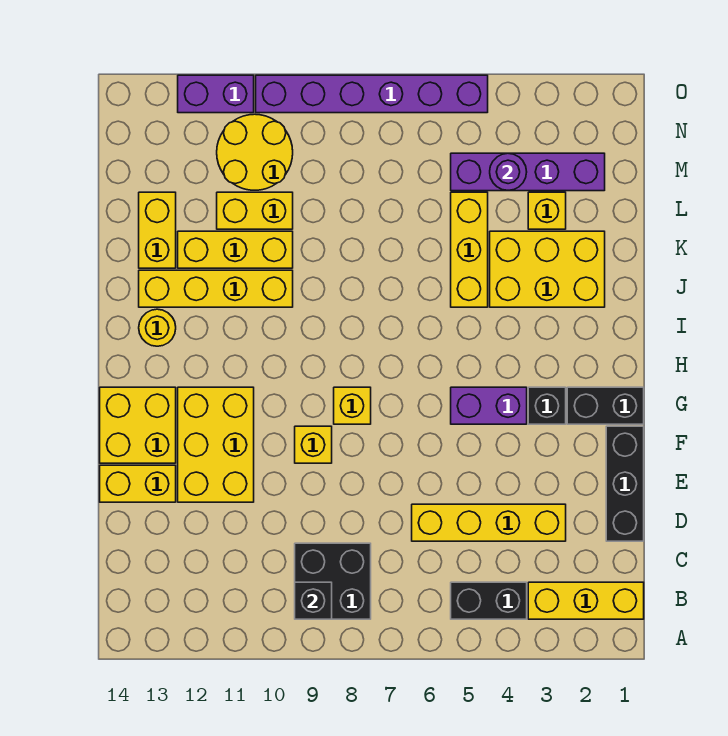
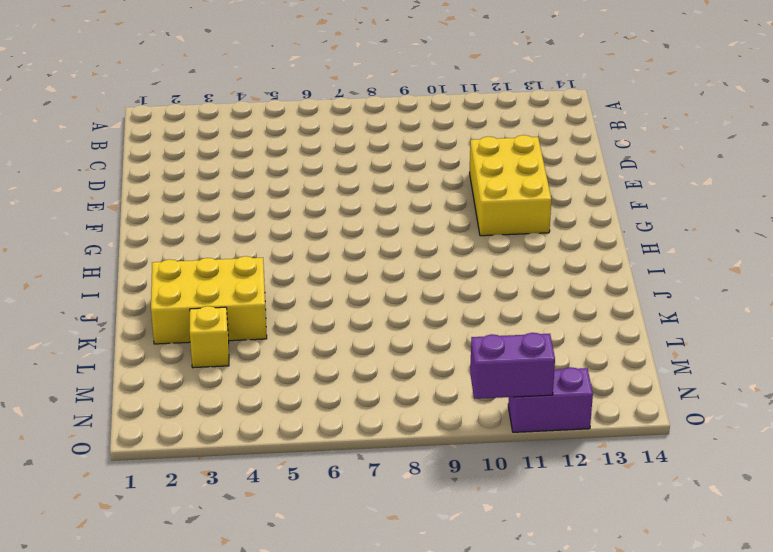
purple 1x2 brick [470,333,555,399] -> purple 1x2 brick moved to [451,387,527,424]
none -> yellow 1x3 brick [528,582,644,619]
none -> black 1x2 brick [451,582,527,619]
none -> black 2x2 brick [295,543,371,619]

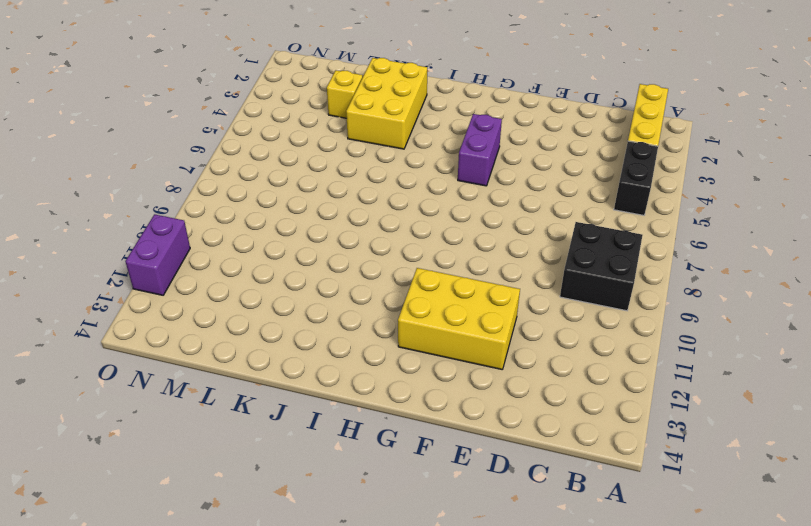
none -> black 1x3 brick [606,426,644,541]
none -> yellow 1x4 brick [412,504,566,541]
none -> yellow 1x2 brick [100,465,176,502]

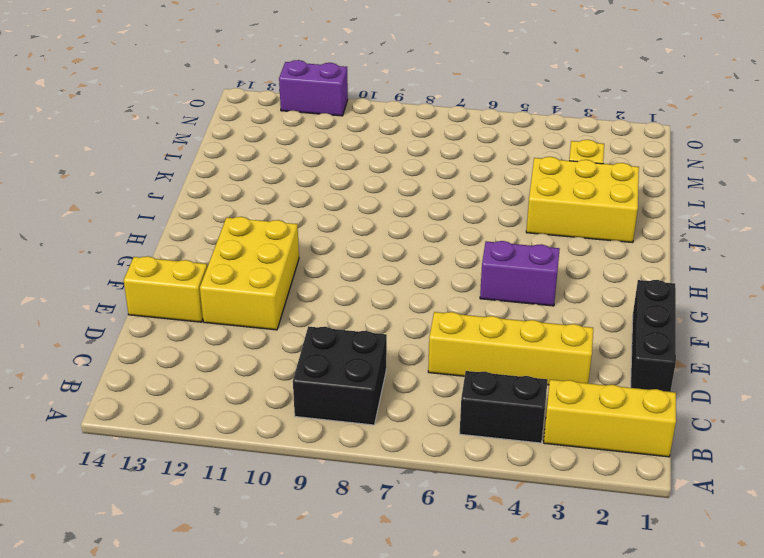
none -> yellow 1x1 brick [295,426,332,463]
none -> yellow 2x2 brick [100,387,176,463]
none -> black 1x2 brick [567,387,644,424]

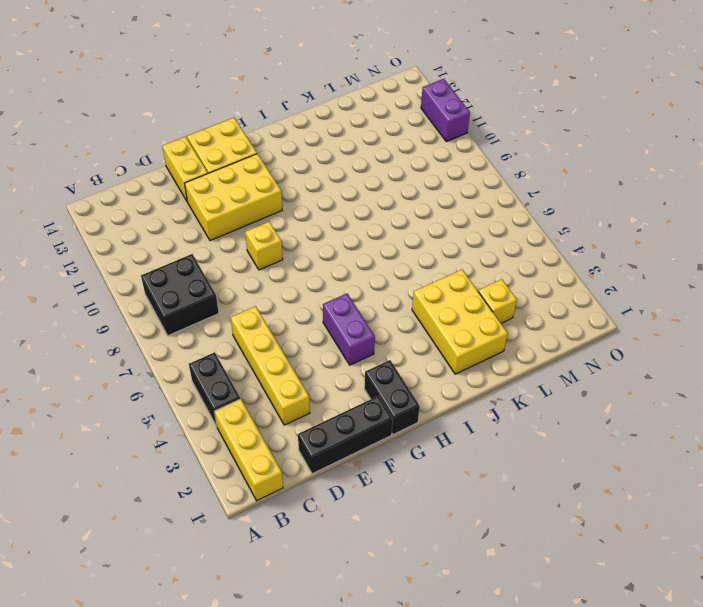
none -> black 1x1 brick [528,387,566,424]
none -> yellow 1x1 brick [334,387,371,424]
none -> yellow 1x1 round brick [139,309,176,346]

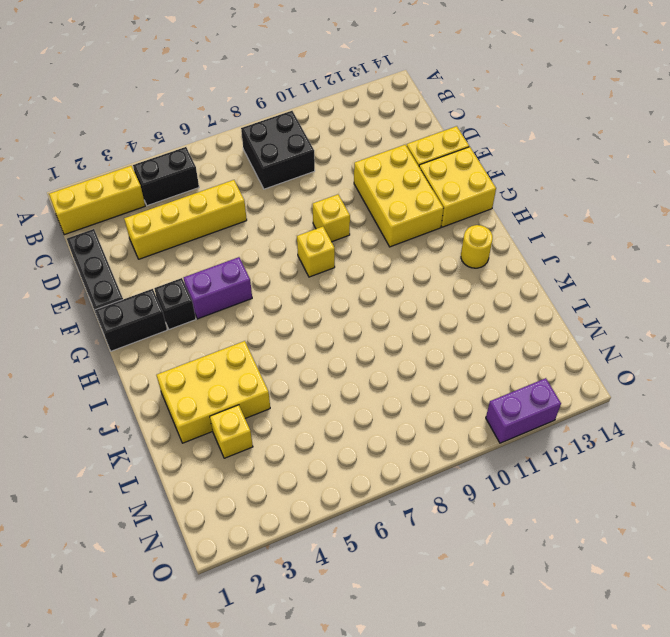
none -> yellow 1x3 brick [451,192,488,307]
none -> yellow 1x4 brick [139,270,293,307]
none -> yellow 1x3 brick [178,231,293,268]

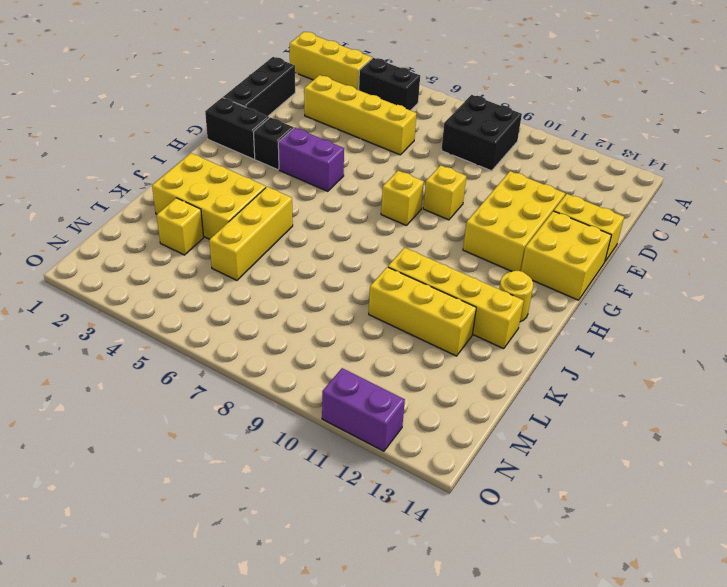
none -> yellow 1x2 brick [139,192,176,268]
none -> yellow 1x2 brick [217,192,293,229]
none -> purple 1x4 brick [451,153,605,191]

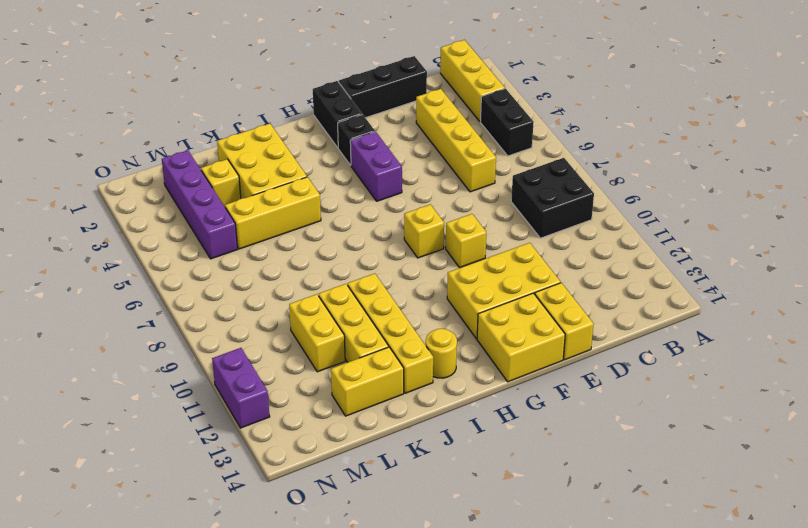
none -> yellow 2x2 round brick [217,114,293,190]
none -> purple 1x6 brick [256,75,488,113]
none -> black 1x1 brick [295,582,332,619]

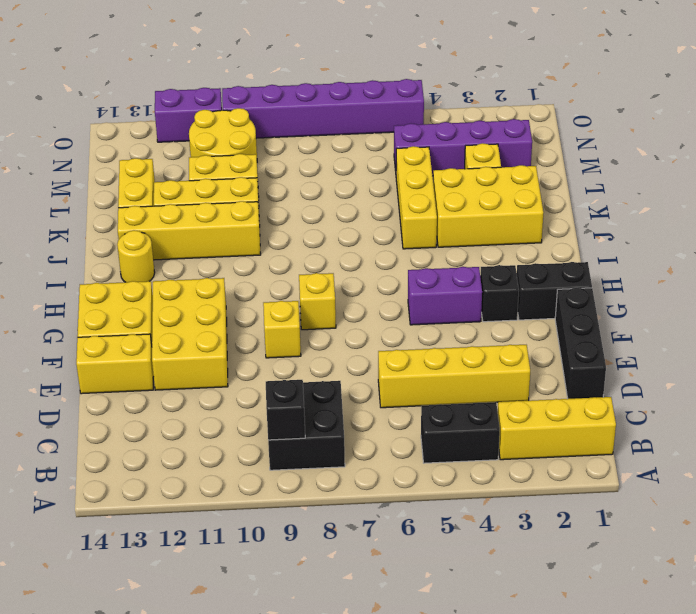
none -> purple 1x1 round brick [490,153,527,190]

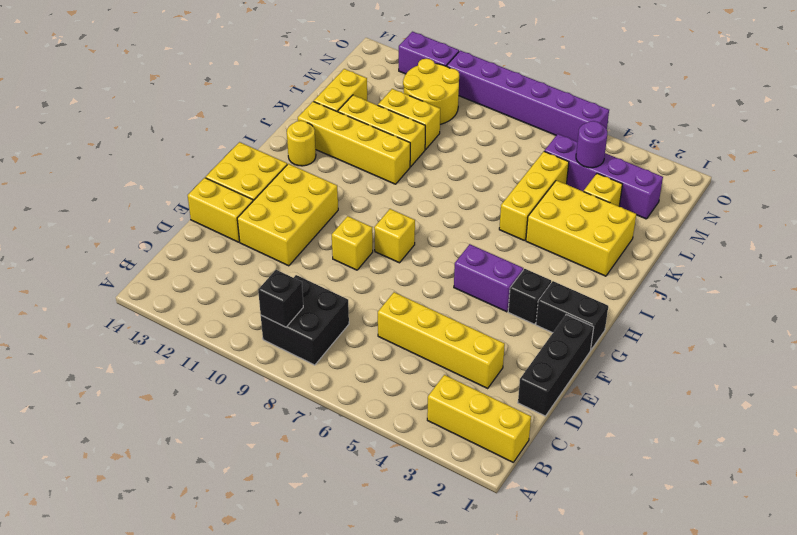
none -> black 1x2 brick [451,582,527,619]

